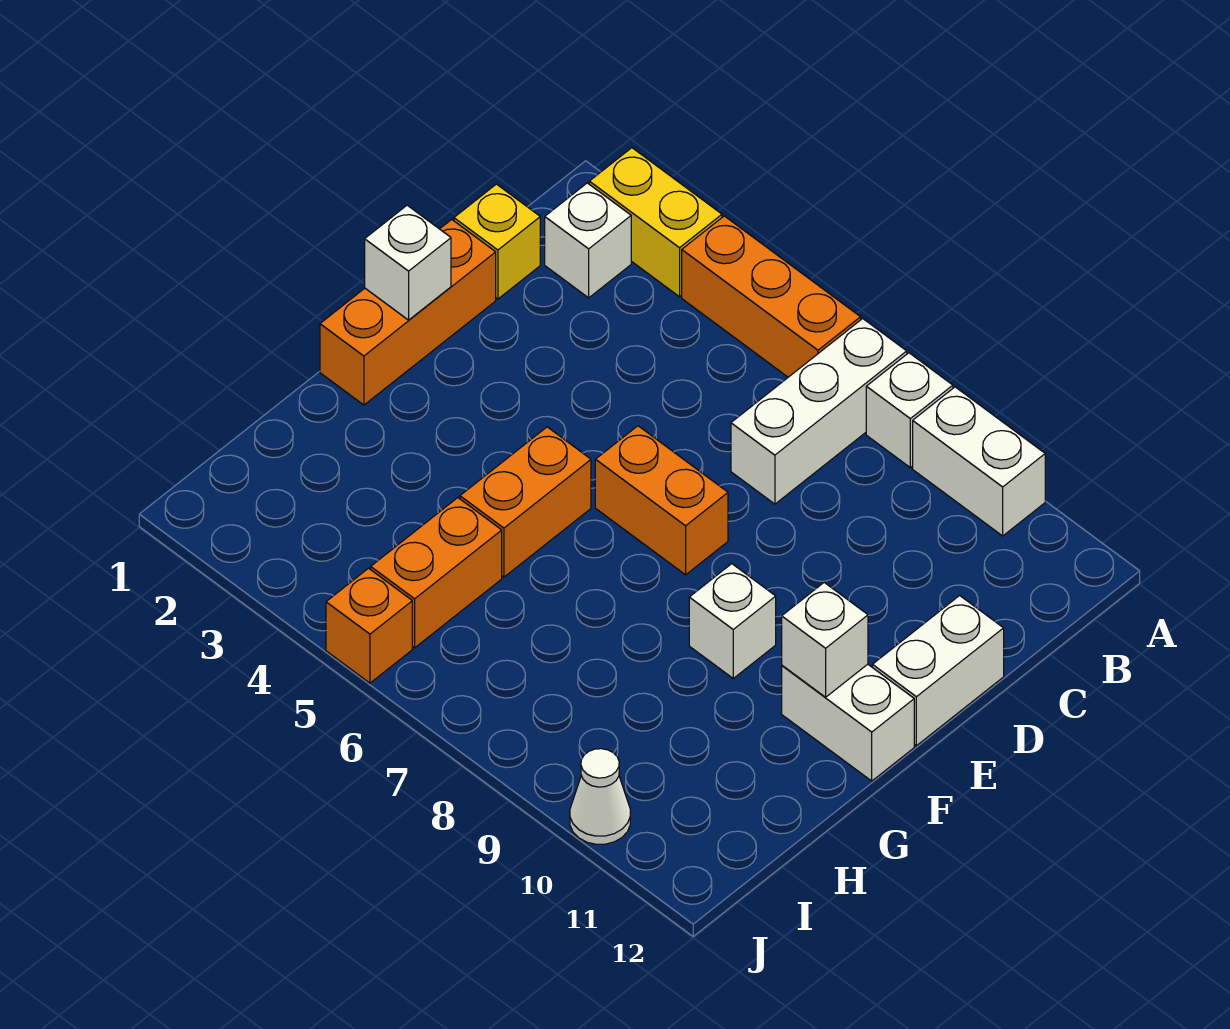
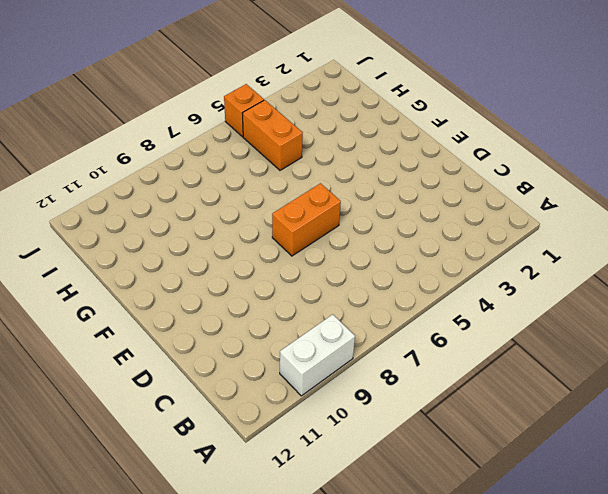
none -> yellow 1x2 brick [589,148,722,297]
none -> orange 1x3 brick [682,216,861,377]
none -> white 1x3 brick [731,319,907,504]

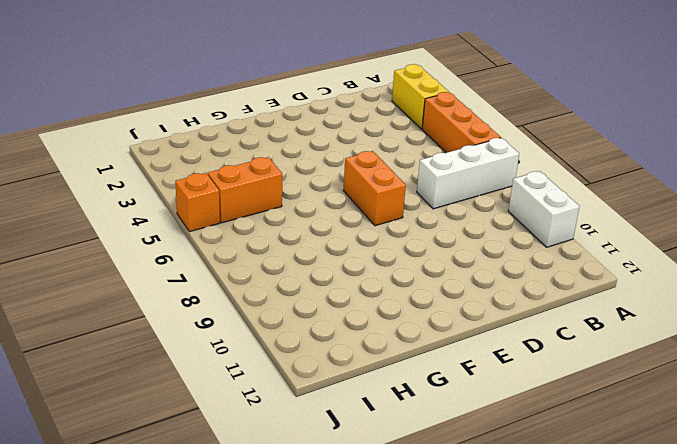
none -> white 1x1 brick [866,353,953,468]
none -> white 1x1 brick [545,183,631,298]
none -> yellow 1x1 brick [454,184,540,299]

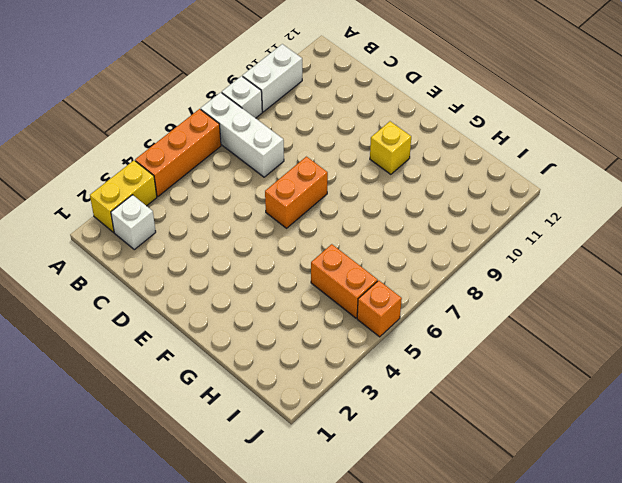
yellow 1x1 brick [370,121,411,174] -> yellow 1x1 brick moved to [454,184,540,299]
none -> orange 1x3 brick [320,220,496,405]
none -> white 1x2 brick [872,595,1004,746]
none -> orange 1x2 brick [460,427,591,577]

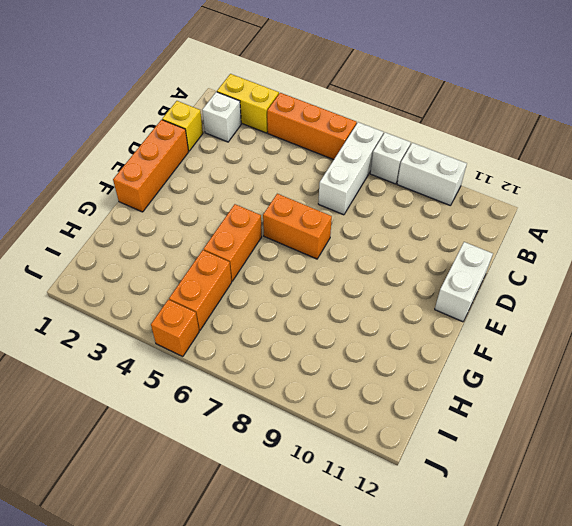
none -> white 1x1 brick [689,564,776,678]
none -> white 1x2 brick [782,664,914,781]
none -> white 1x1 cone [570,749,630,844]

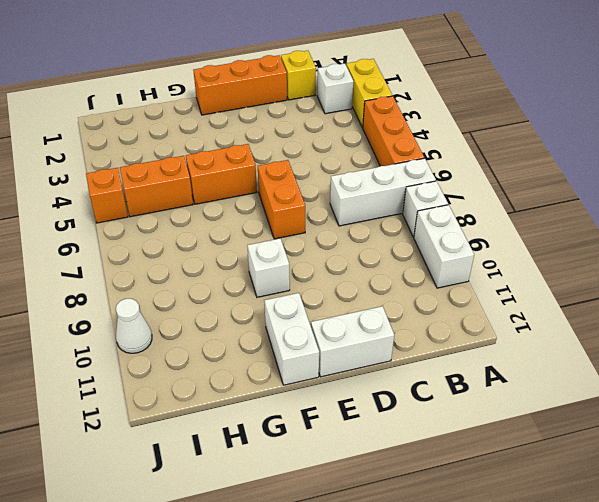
none -> white 1x1 brick [365,205,451,320]
none -> white 1x1 brick [782,582,868,697]

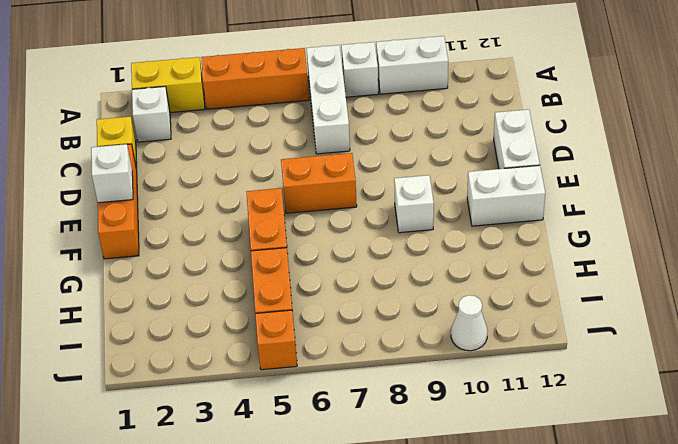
none -> white 1x1 brick [782,582,868,697]

